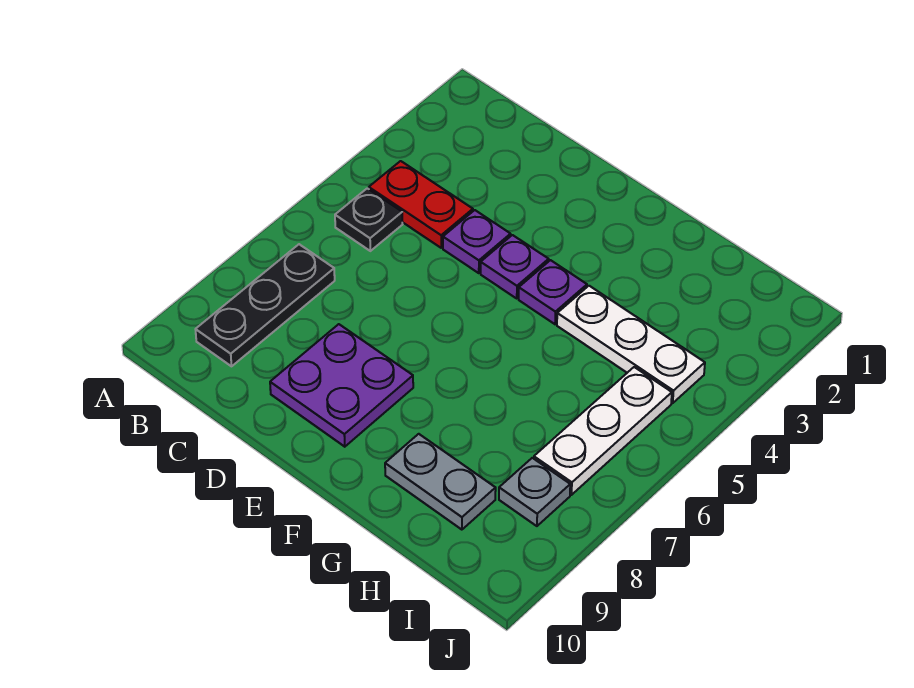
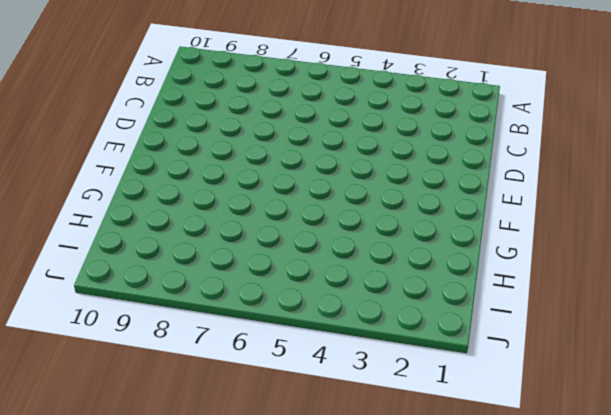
none -> red 1x2 plate [369,161,473,248]
none -> black 1x1 plate [335,188,402,251]

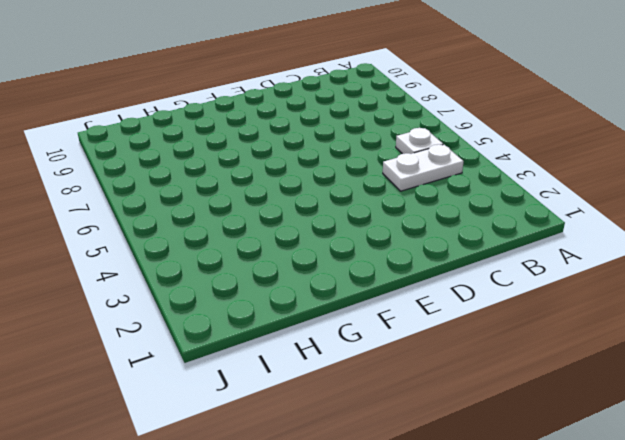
white 1x2 plate [383,144,464,191] -> red 1x2 plate [369,161,473,248]
white 1x1 plate [396,128,443,154] -> black 1x1 plate [335,188,402,251]
none -> black 1x3 plate [195,244,335,366]
none -> purple 1x1 plate [443,210,511,273]

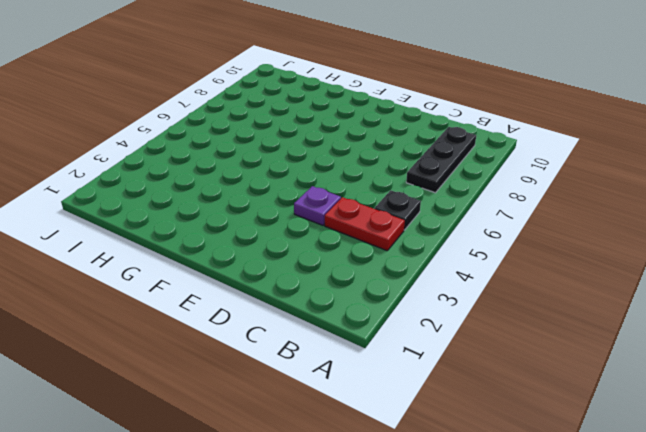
none -> purple 2x2 plate [270,324,413,447]
none -> purple 1x1 plate [481,235,549,298]

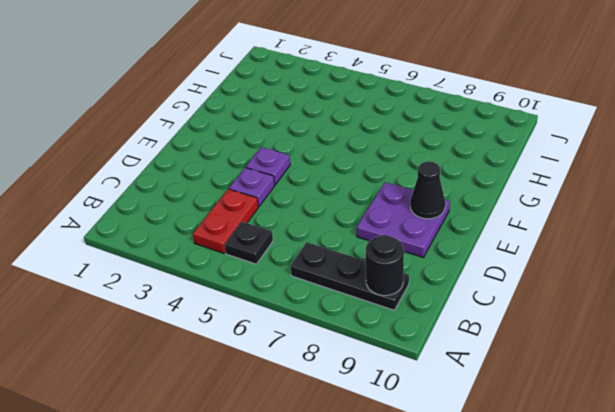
black 1x1 round brick [366,235,404,296] -> none
black 1x1 cone [410,161,445,219] -> none
none -> purple 1x1 plate [519,260,587,324]
none -> white 1x3 plate [557,286,705,403]

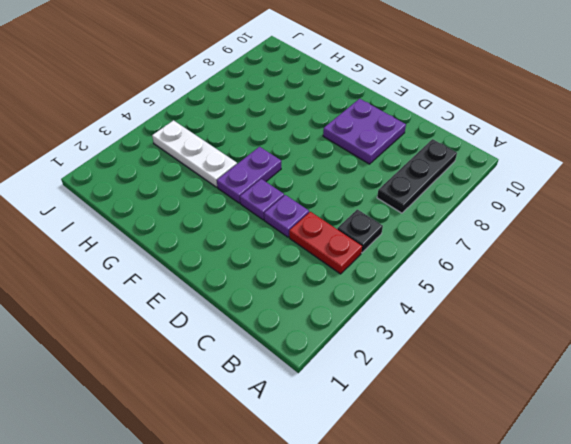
purple 1x2 plate [217,147,281,203] -> purple 1x1 plate [519,260,587,324]
none -> grey 1x2 plate [385,434,496,530]
none -> white 1x3 plate [534,367,672,495]

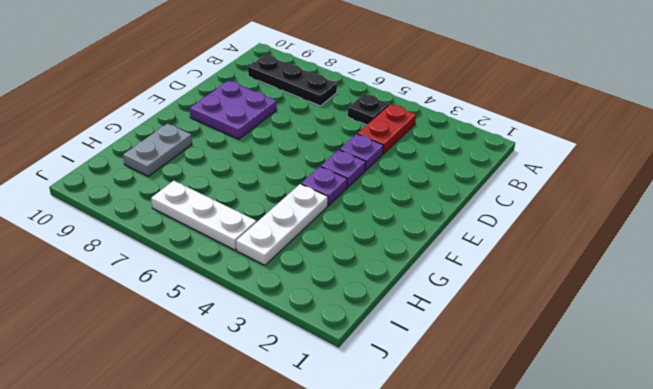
none -> grey 1x1 plate [499,458,570,526]

